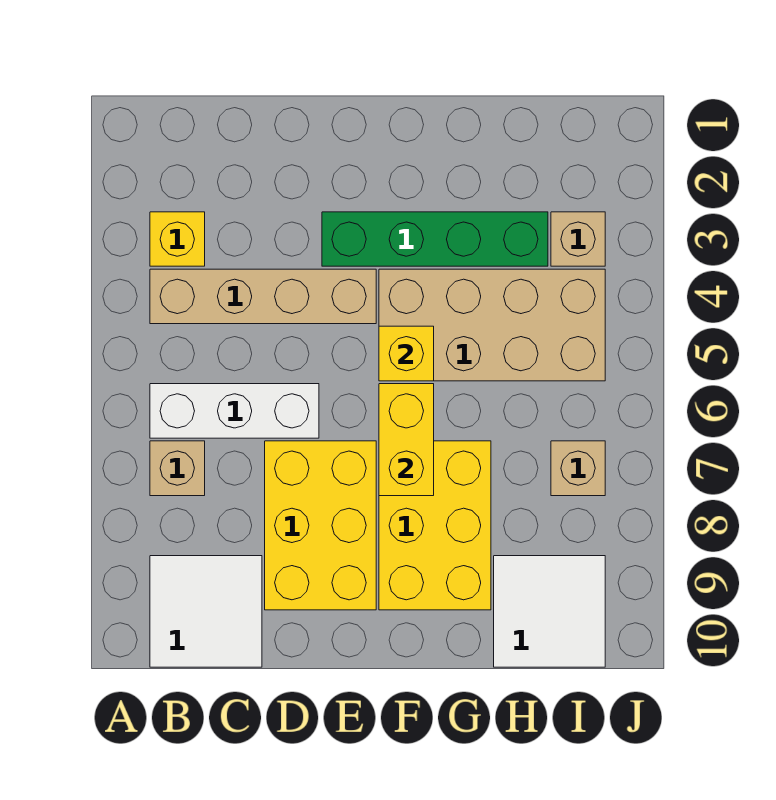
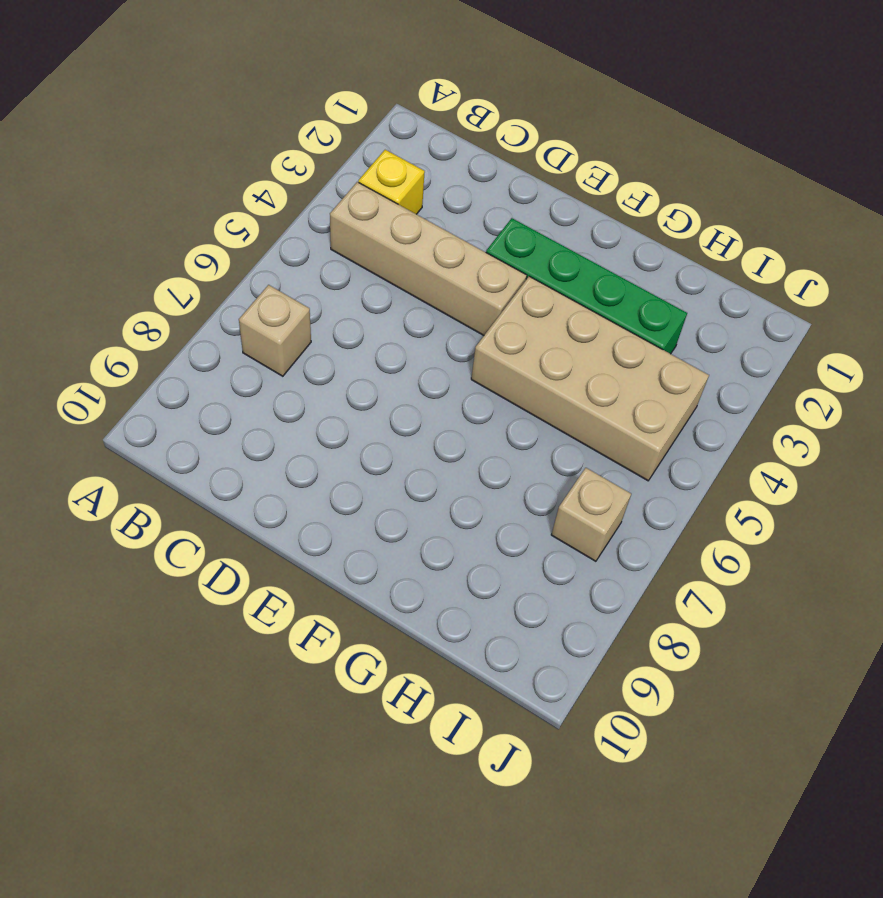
none -> white 1x3 brick [150,384,319,438]
none -> white 2x2 tile [150,556,262,667]
none -> yellow 2x3 brick [265,441,376,610]

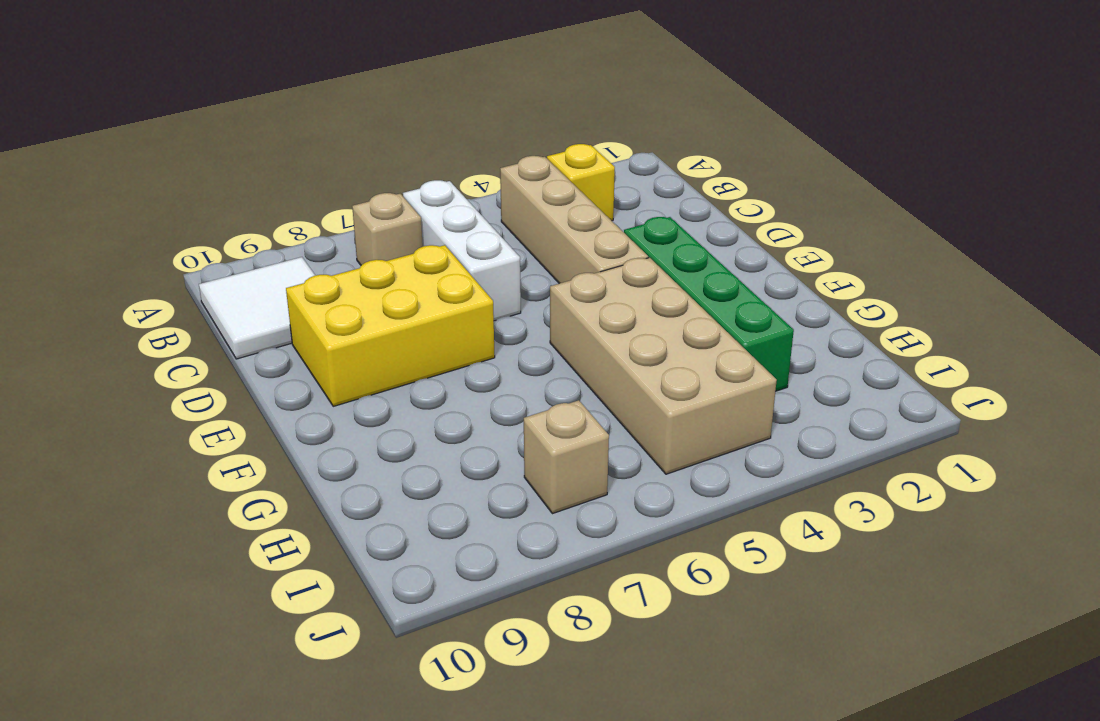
none -> yellow 2x3 brick [379,441,491,610]
none -> white 2x2 tile [494,556,605,667]
none -> tan 1x1 brick [551,212,605,266]

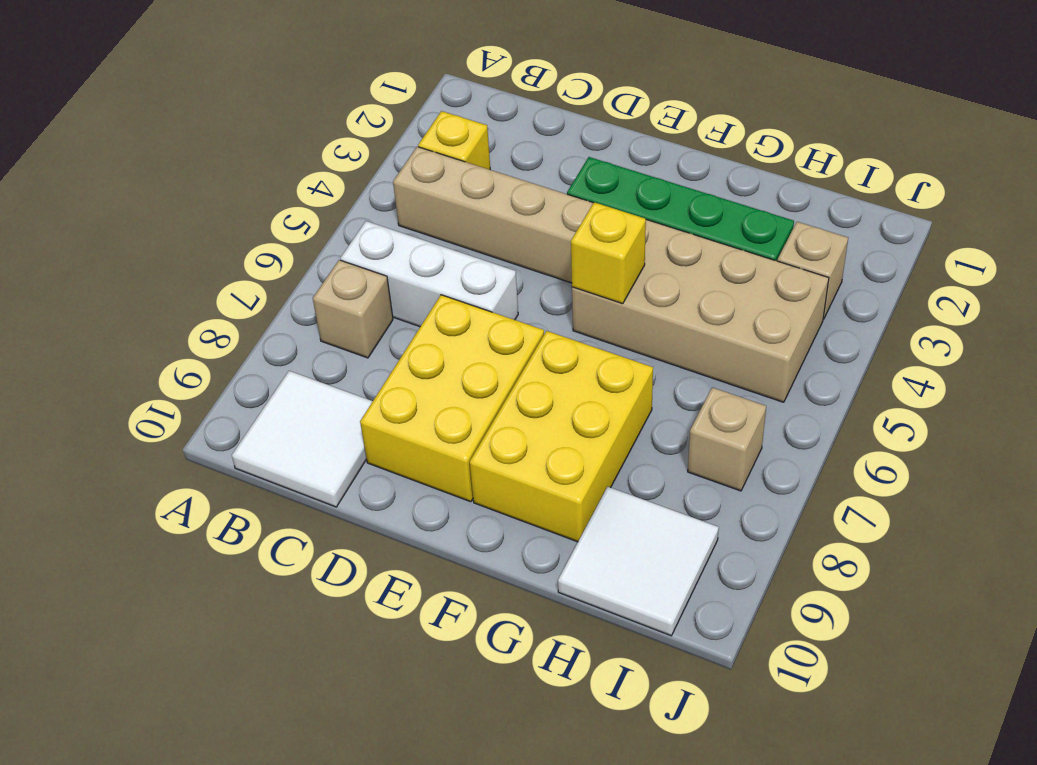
none -> yellow 1x2 brick [379,384,434,496]

